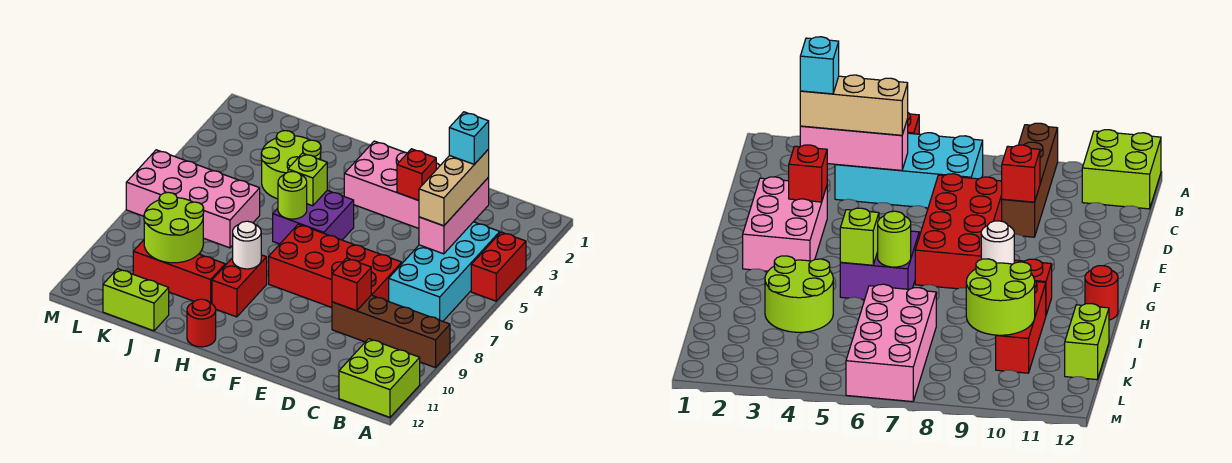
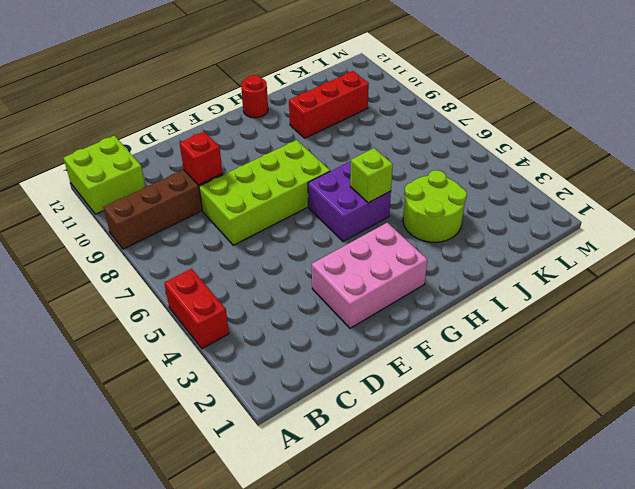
lime 2x4 brick [199,140,330,245] -> red 2x4 brick [269,224,402,307]
none -> cyan 2x4 brick [389,222,500,321]
none -> red 1x2 brick [212,255,267,317]
none -> pink 2x4 brick [126,150,260,248]

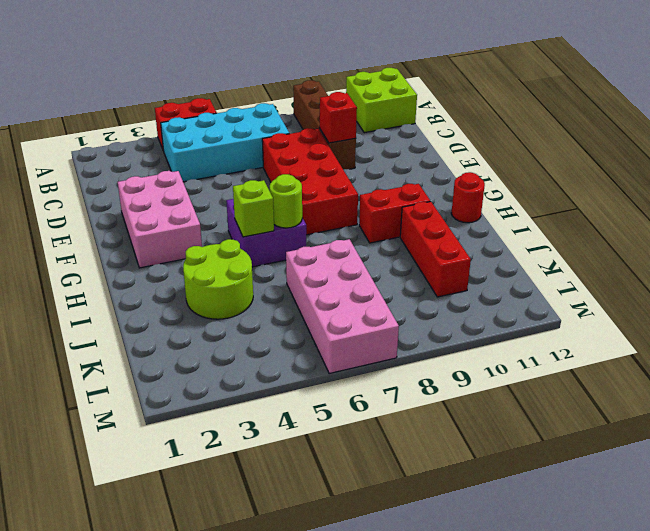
none -> lime 1x2 brick [103,269,169,331]
none -> pink 1x3 brick [419,177,489,254]
none -> red 1x1 brick [397,149,436,200]

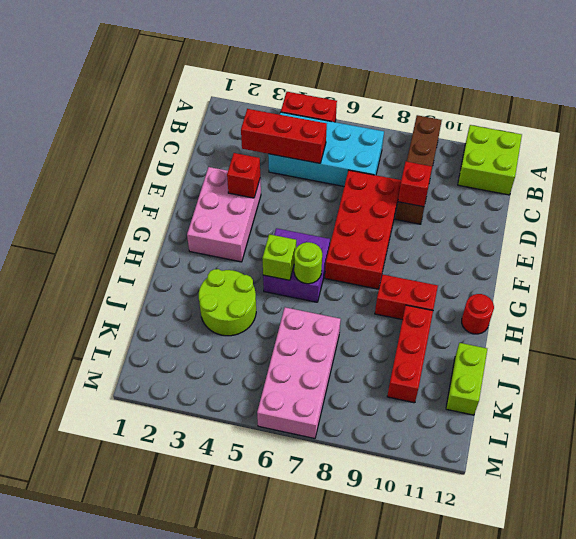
red 1x3 brick [241,109,327,163] -> pink 1x3 brick [419,177,489,254]
none -> white 1x1 round brick [233,221,261,269]
none -> lime 2x2 round brick [144,192,204,263]
none -> tan 1x3 brick [419,149,489,226]

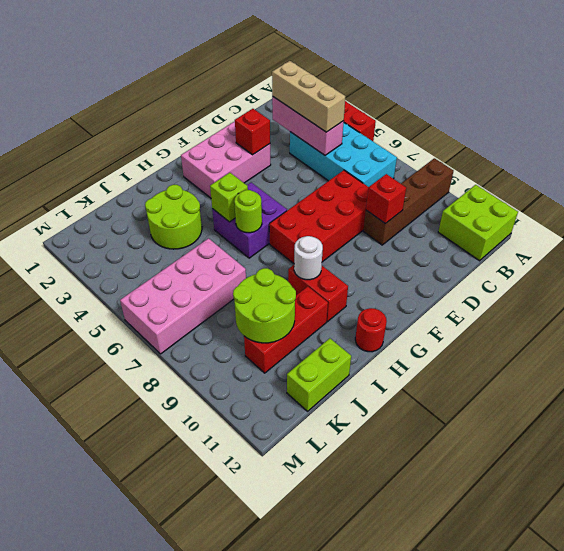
none -> cyan 1x1 brick [449,112,489,164]

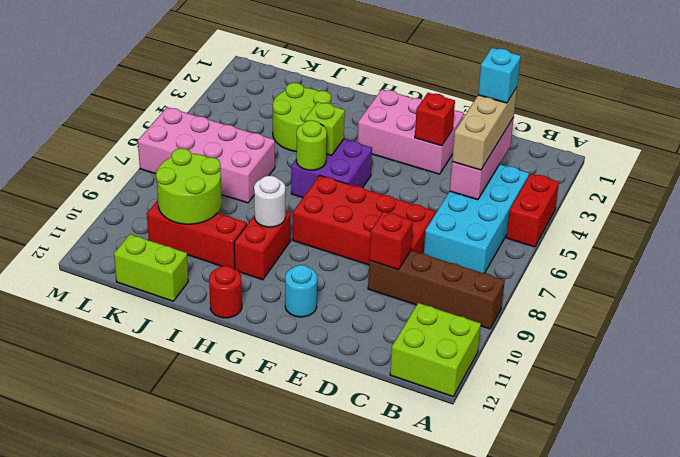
cyan 1x1 round brick [285,265,317,317] -> none

